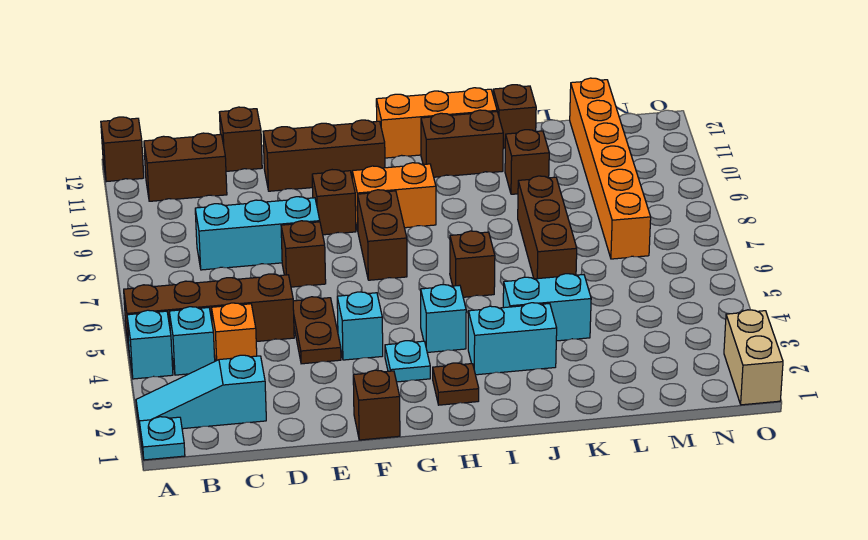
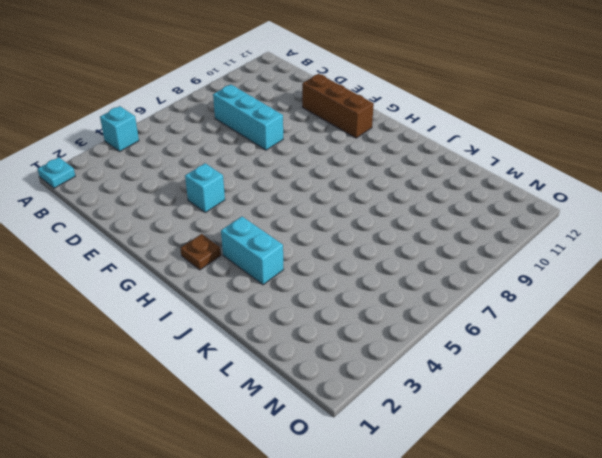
none -> cyan 1x3 slope [136,355,266,429]
none -> brown 1x4 brick [124,274,294,348]
none -> brown 1x1 brick [101,117,144,182]
none -> cyan 1x1 brick [169,307,215,375]

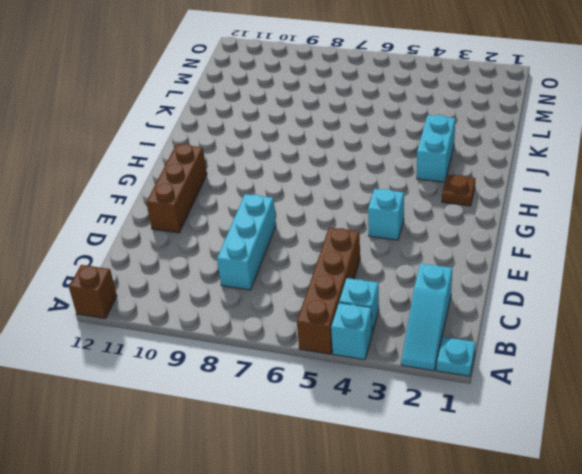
none -> brown 1x2 brick [144,133,227,201]
none -> orange 1x1 brick [212,303,257,361]
none -> brown 1x1 brick [219,107,262,171]
none -> brown 1x2 plate [293,297,341,364]

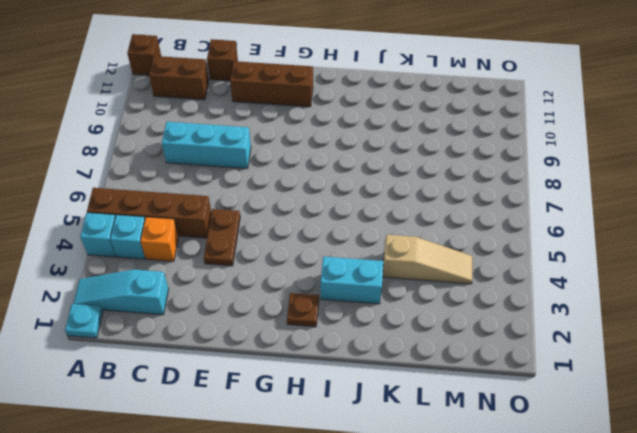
tan 1x3 slope [383,235,472,284] -> cyan 1x2 brick [503,274,591,341]
none -> brown 1x1 brick [281,221,326,287]
none -> brown 1x1 brick [353,370,400,440]
none -> cyan 1x1 brick [337,292,383,360]
none -> brown 1x1 brick [312,170,356,235]

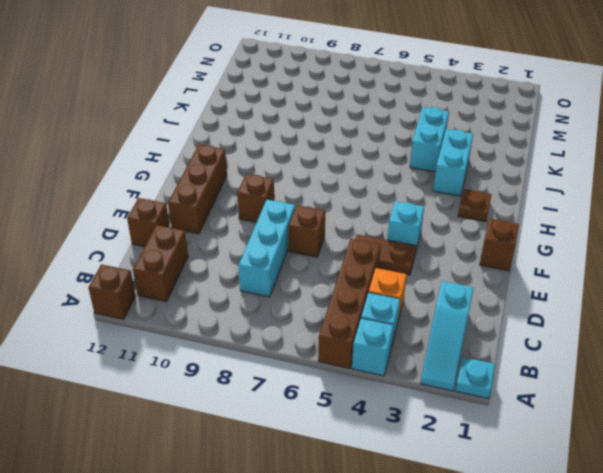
none -> cyan 1x1 plate [385,341,430,382]
none -> brown 1x2 brick [357,190,407,280]
none -> orange 1x2 brick [352,163,436,230]
none -> cyan 1x1 brick [421,285,466,352]

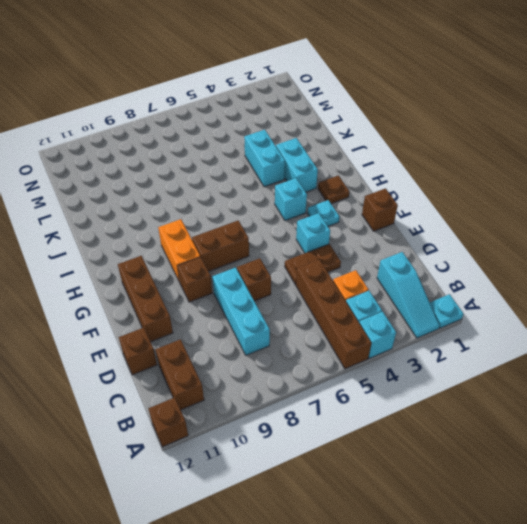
none -> orange 1x3 brick [376,88,497,158]
none -> brown 1x1 brick [450,231,495,297]
none -> brown 1x2 brick [421,110,503,177]
none -> brown 1x3 brick [518,176,577,279]

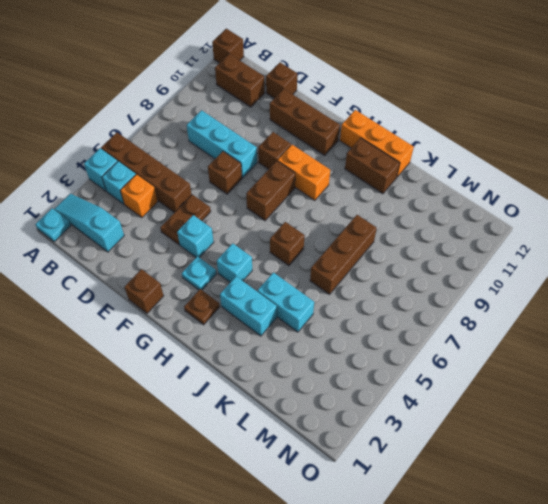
none -> brown 1x1 brick [505,130,549,194]
none -> brown 1x1 brick [493,85,536,148]
none -> orange 1x6 brick [570,78,651,259]
none -> tan 1x2 brick [724,310,783,405]

